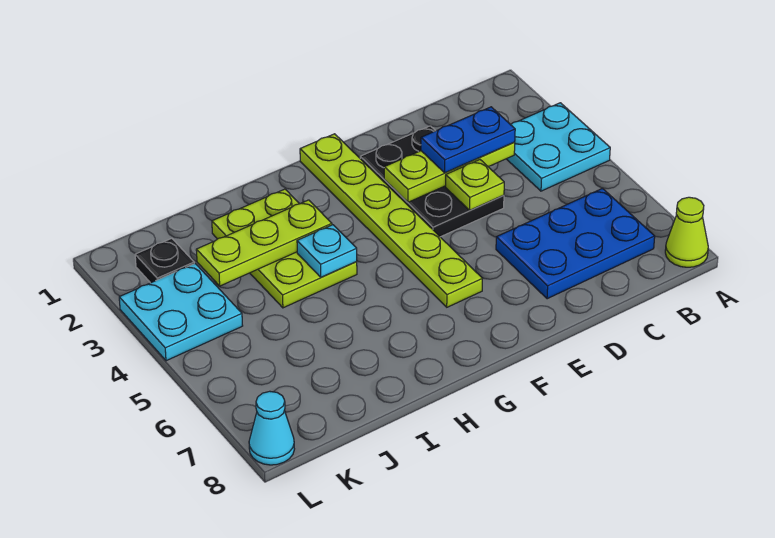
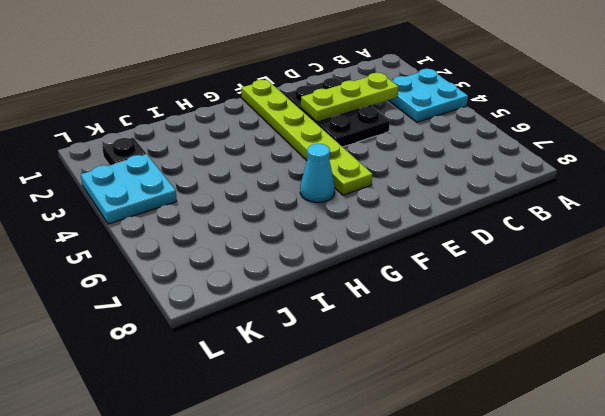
cyan 1x1 cone [300,144,335,203] -> cyan 1x1 cone moved to [249,391,294,465]
none -> lime 1x1 cone [665,197,708,267]
none -> blue 2x3 plate [496,189,655,299]
none -> lime 2x3 plate [212,189,357,308]

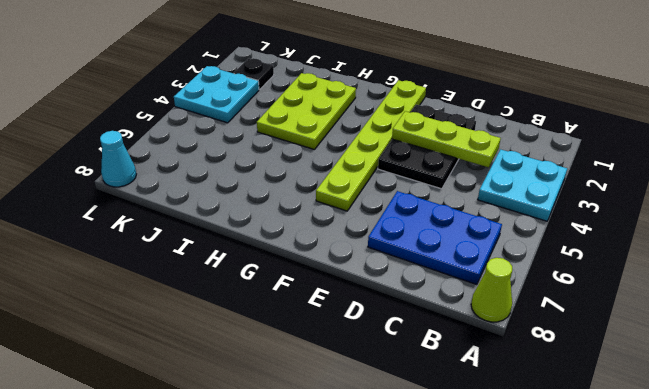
none -> lime 1x1 plate [446,160,504,210]
none -> lime 1x3 plate [196,200,332,286]
none -> cyan 1x1 plate [297,225,357,277]

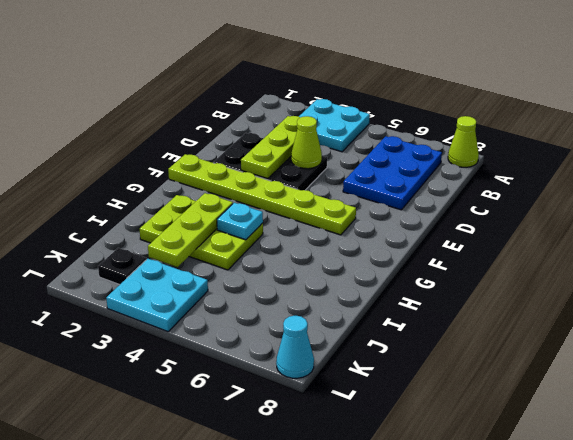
lime 1x1 cone [291,116,322,169] -> lime 1x1 plate [446,160,504,210]
none -> blue 1x2 plate [421,107,515,173]

